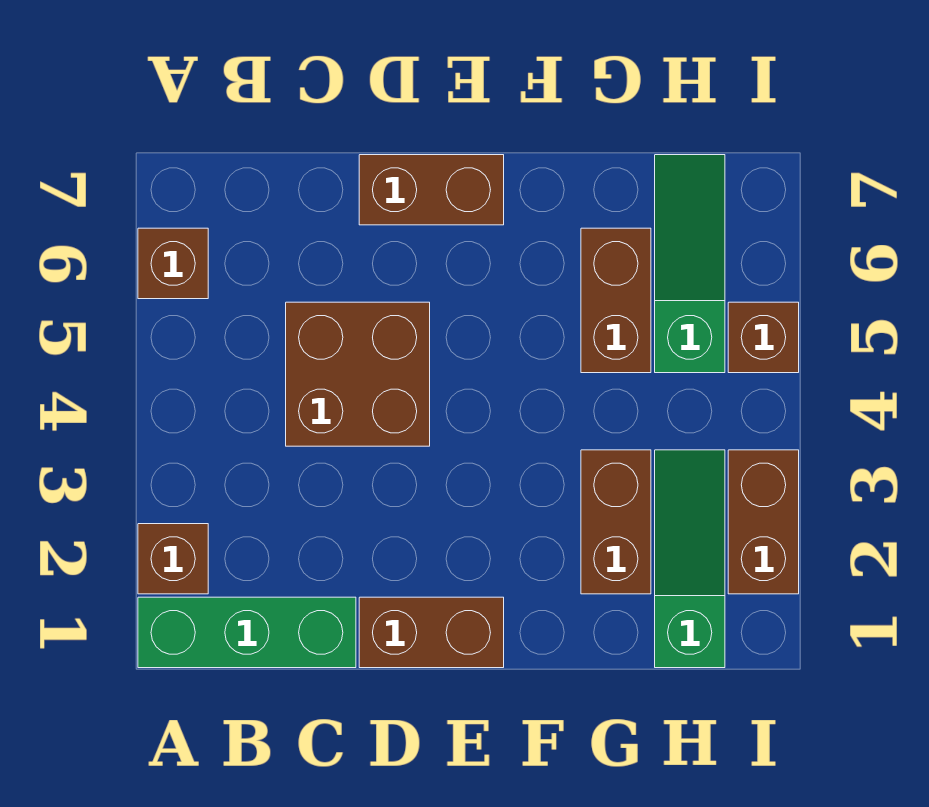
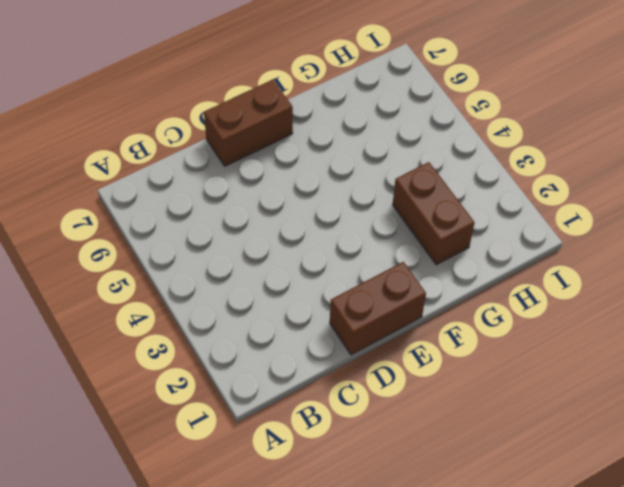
none -> green 1x3 brick [138,597,356,668]
none -> brown 1x1 brick [138,524,208,594]
none -> brown 1x1 brick [138,228,208,299]

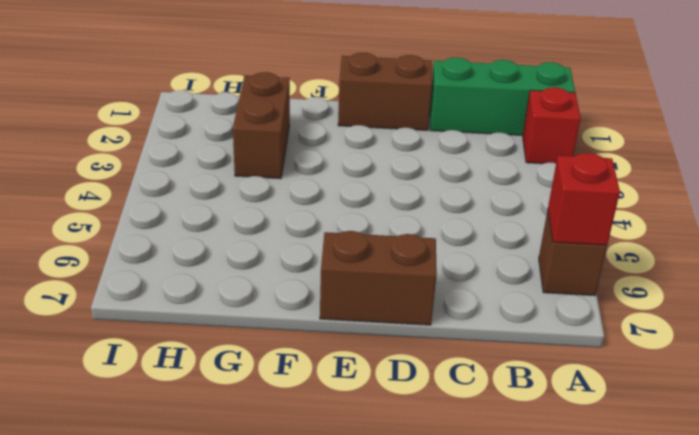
red 1x1 brick [523,87,581,164] -> brown 1x1 brick [138,524,208,594]
red 1x1 brick [548,153,620,245] -> none
none -> brown 2x2 brick [286,302,430,446]
none -> brown 1x2 brick [581,228,651,373]
none -> green 1x3 slope [655,450,725,668]

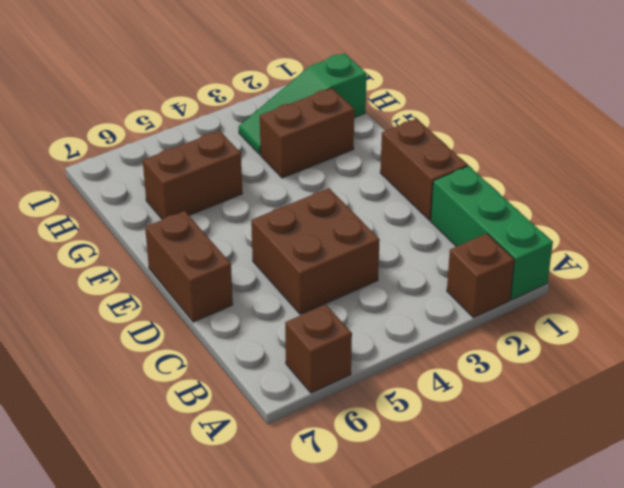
none -> green 1x3 slope [655,155,725,373]
none -> brown 1x2 brick [728,450,799,594]
none -> brown 1x1 brick [728,302,799,373]

